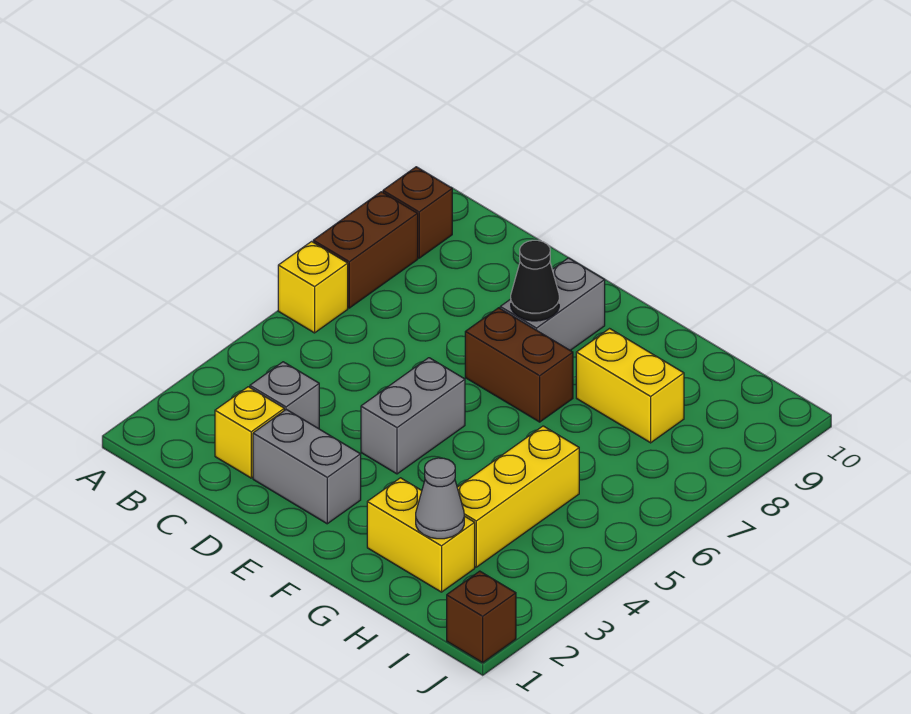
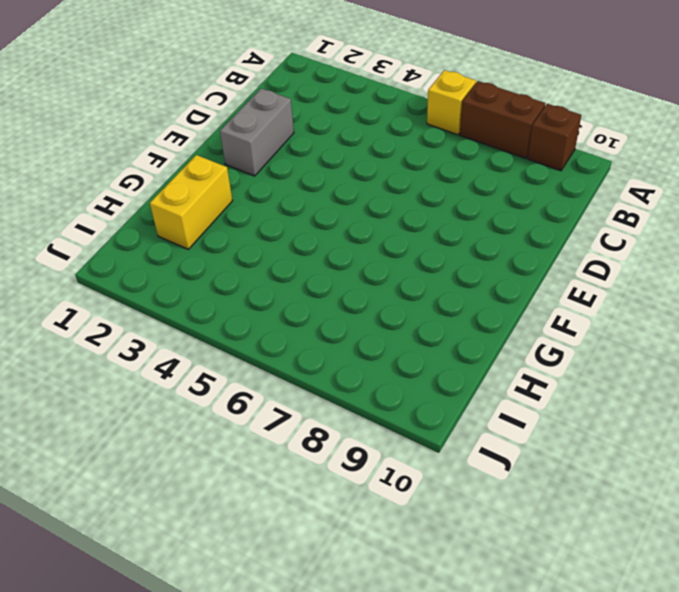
none -> yellow 1x1 brick [215,387,284,478]
none -> grey 1x1 brick [250,362,319,429]
none -> grey 1x2 brick [361,358,465,474]

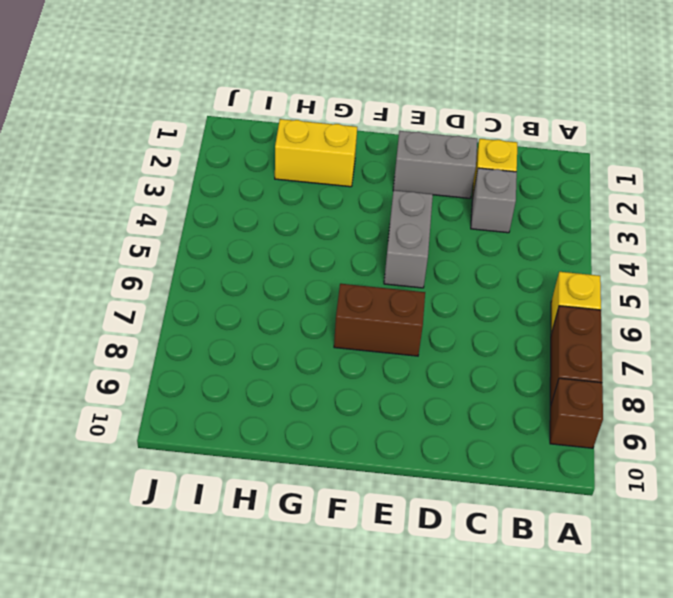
none -> grey 1x2 brick [500,258,605,350]
none -> yellow 1x2 brick [576,329,684,443]
none -> yellow 1x3 brick [457,426,579,567]

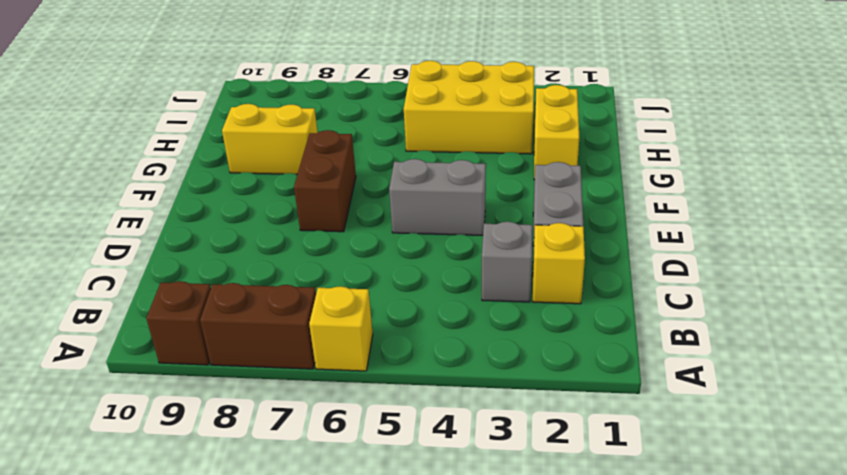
yellow 1x2 brick [222,104,318,174] -> yellow 1x2 brick turned to [576,329,684,443]
yellow 2x3 brick [404,61,534,154] -> yellow 1x3 brick [457,426,579,567]
none -> grey 1x2 brick [500,258,605,350]
none -> brown 1x1 brick [447,571,516,663]
none -> black 1x1 cone [511,240,559,321]

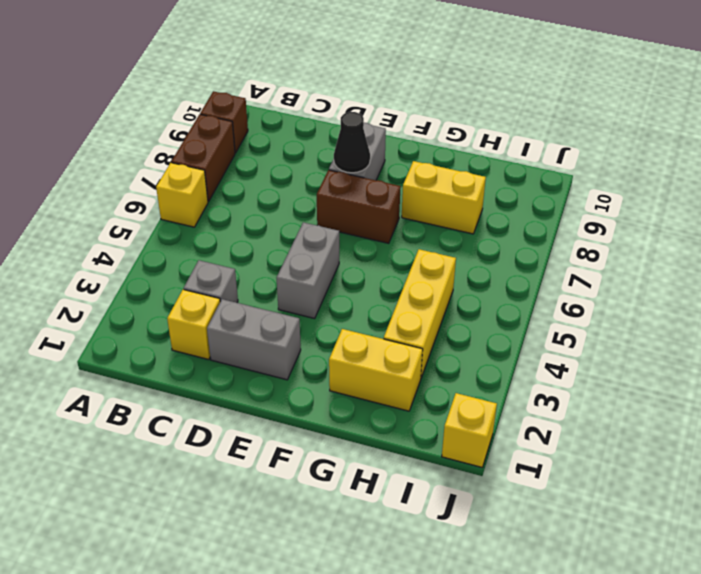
yellow 1x1 brick [442,393,497,467] -> brown 1x1 brick [447,571,516,663]
none -> grey 1x1 cone [416,458,464,539]

